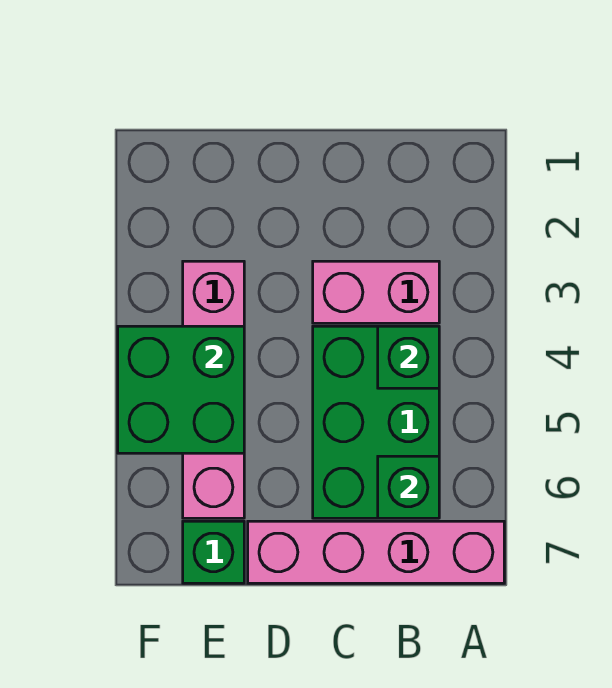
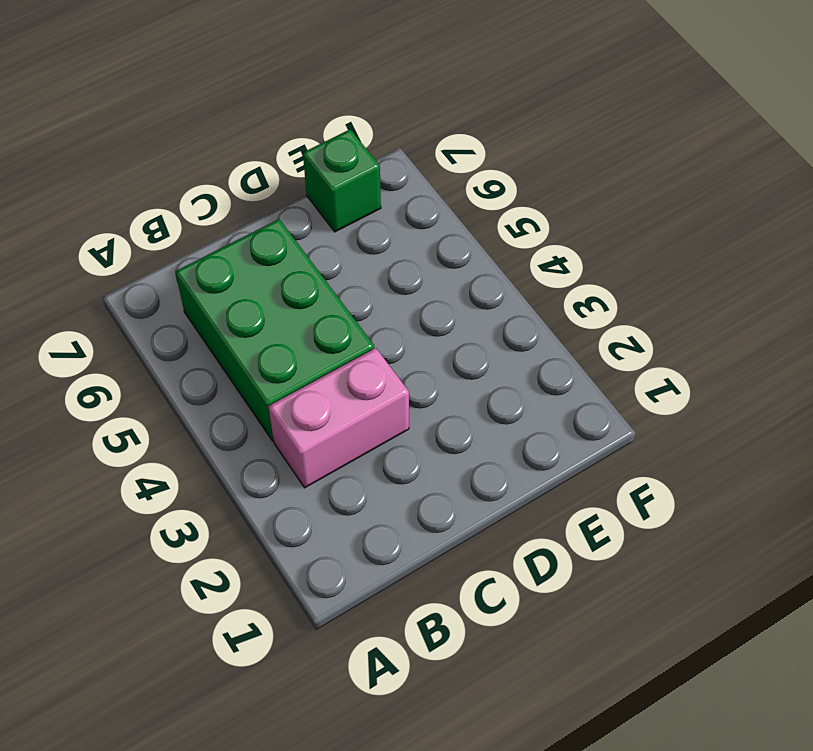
none -> pink 1x4 brick [248,521,504,583]
none -> pink 1x4 brick [183,261,244,518]

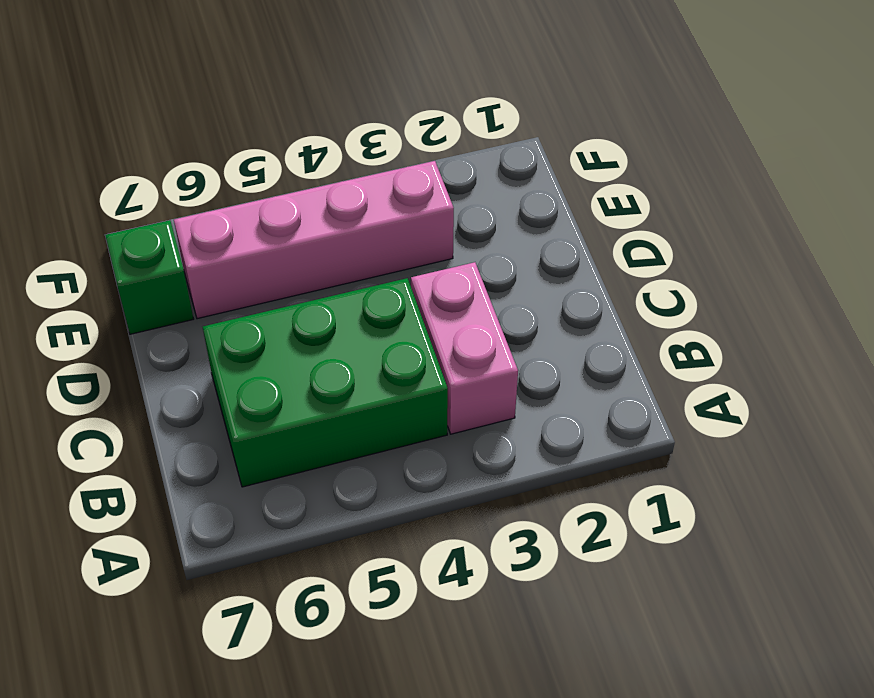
none -> pink 1x4 brick [248,521,504,583]
none -> green 1x1 brick [378,326,439,388]

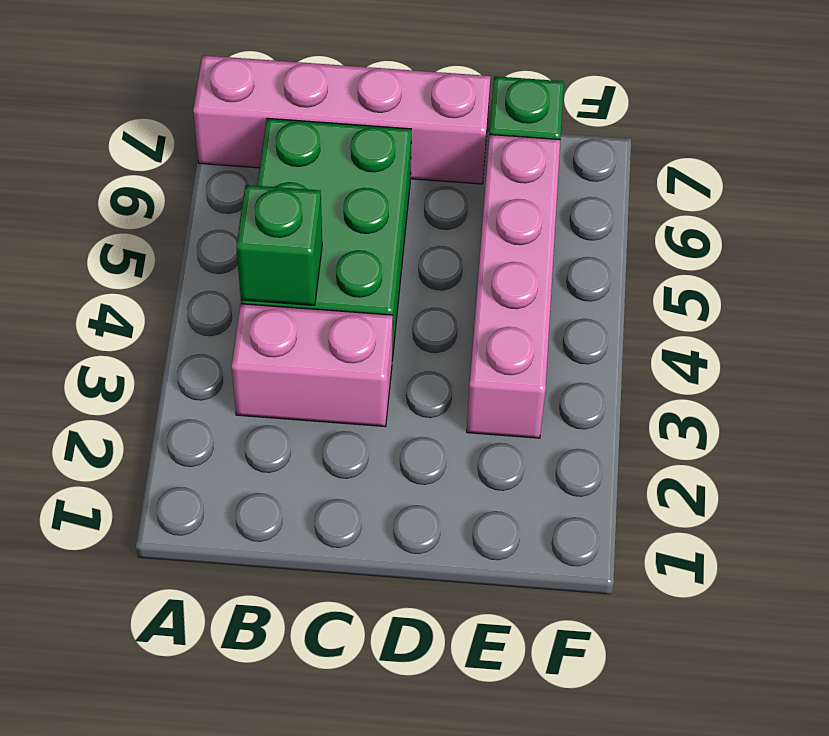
none -> green 1x1 brick [378,456,439,518]
none -> green 2x2 brick [118,326,244,453]

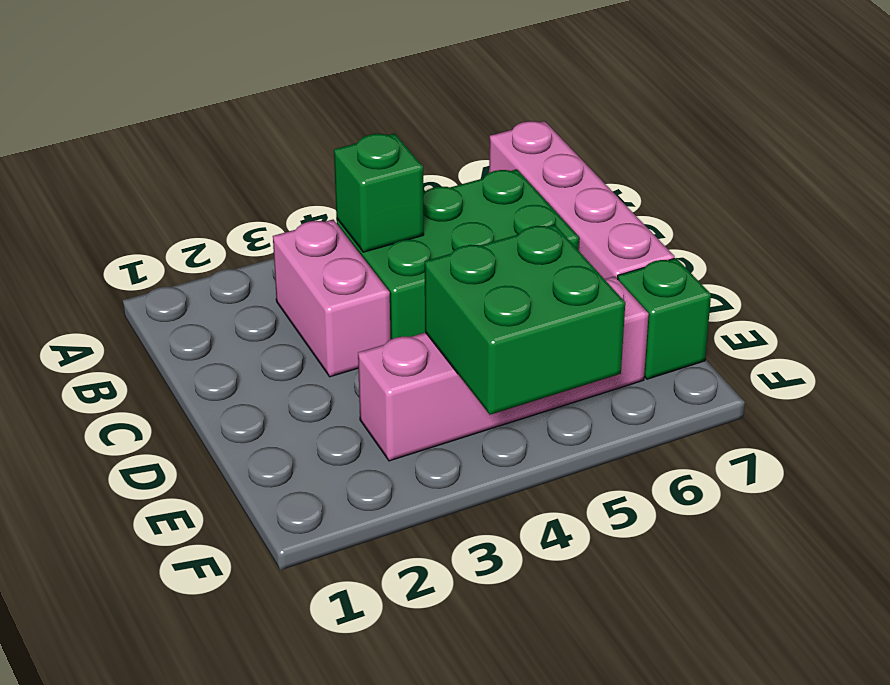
none -> green 1x1 brick [378,456,439,518]

